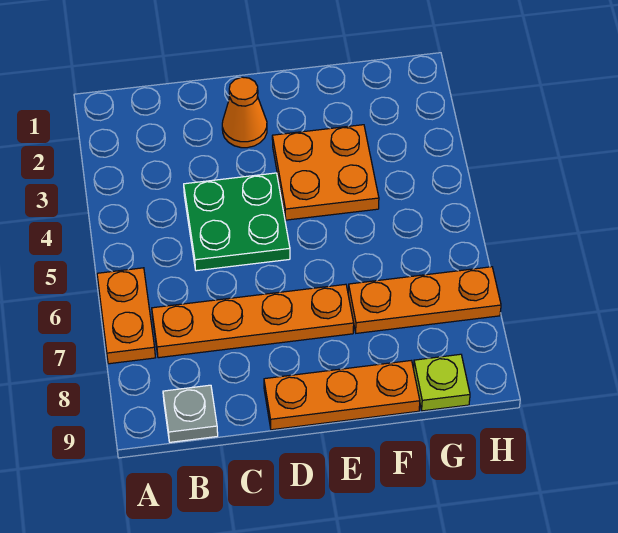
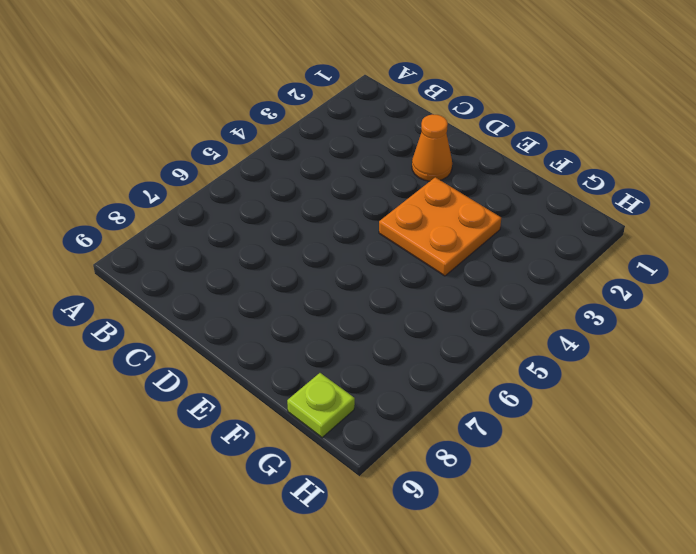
none -> orange 1x2 plate [97,268,155,364]
none -> orange 1x4 plate [152,284,354,358]

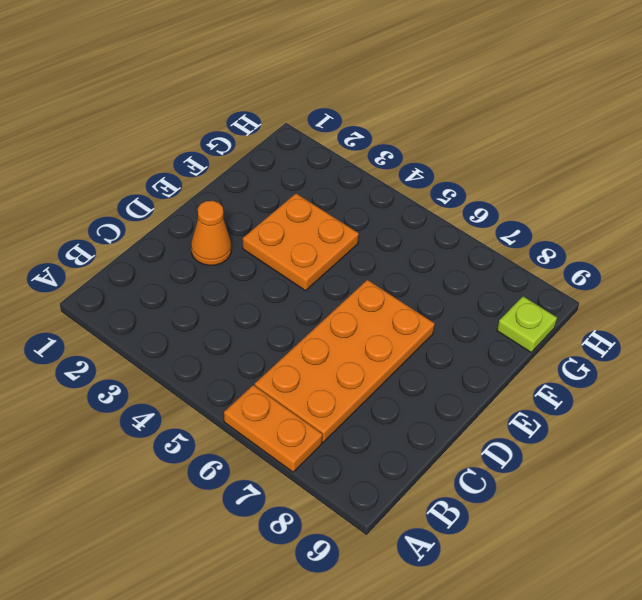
orange 2x4 plate [255,280,435,442] -> orange 1x4 plate [152,284,354,358]
none -> grey 1x1 plate [163,385,218,442]
none -> green 2x2 plate [184,173,290,271]

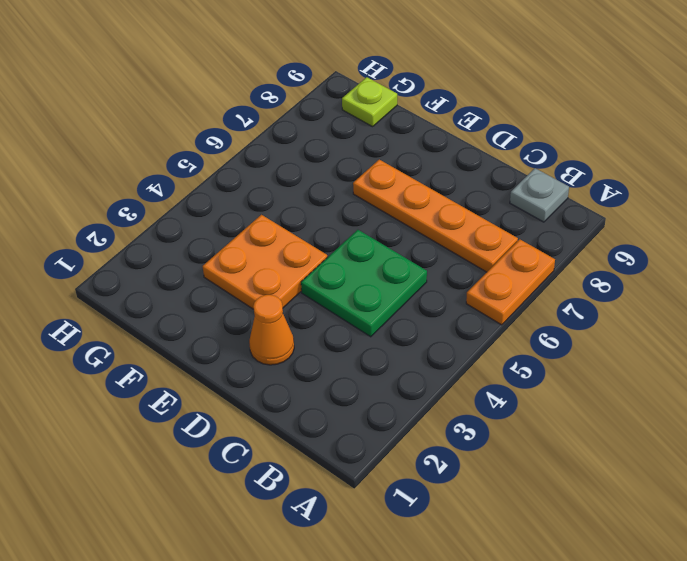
none -> orange 1x3 plate [264,361,420,430]
none -> orange 1x3 plate [348,267,501,333]

